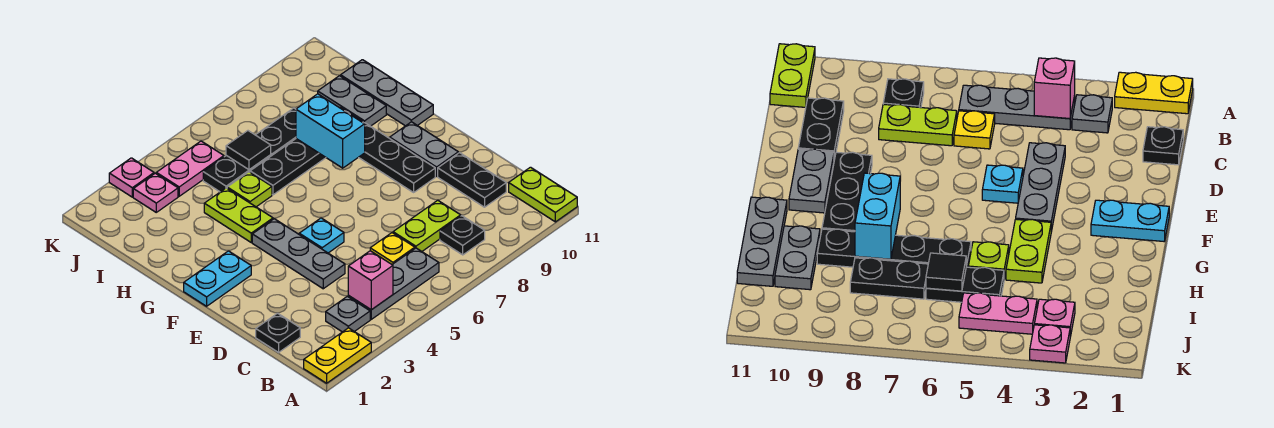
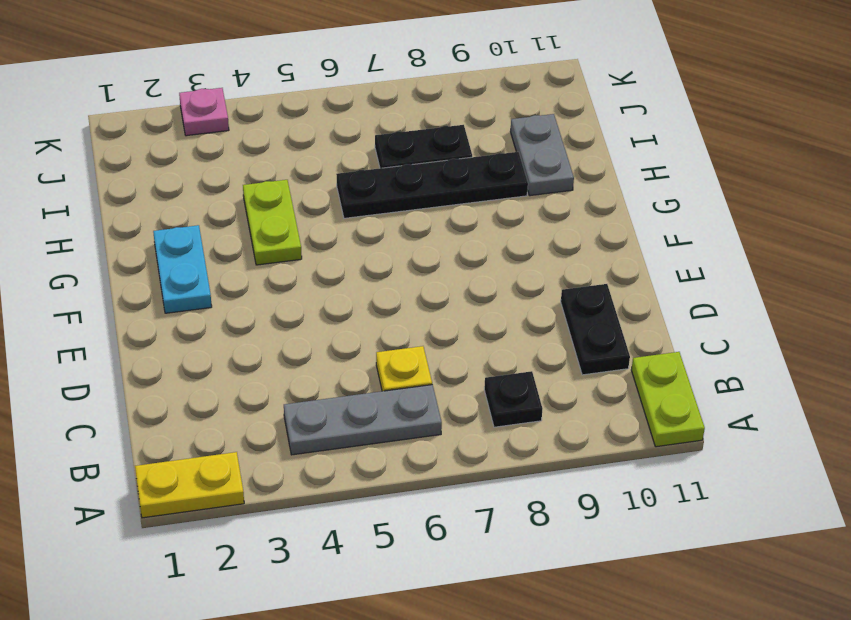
cyan 1x2 plate [153,225,212,313] -> cyan 1x2 plate turned to [184,251,251,306]
none -> grey 1x1 plate [326,296,370,332]
none -> black 1x1 plate [256,313,300,352]
none -> lime 1x2 plate [393,200,461,251]

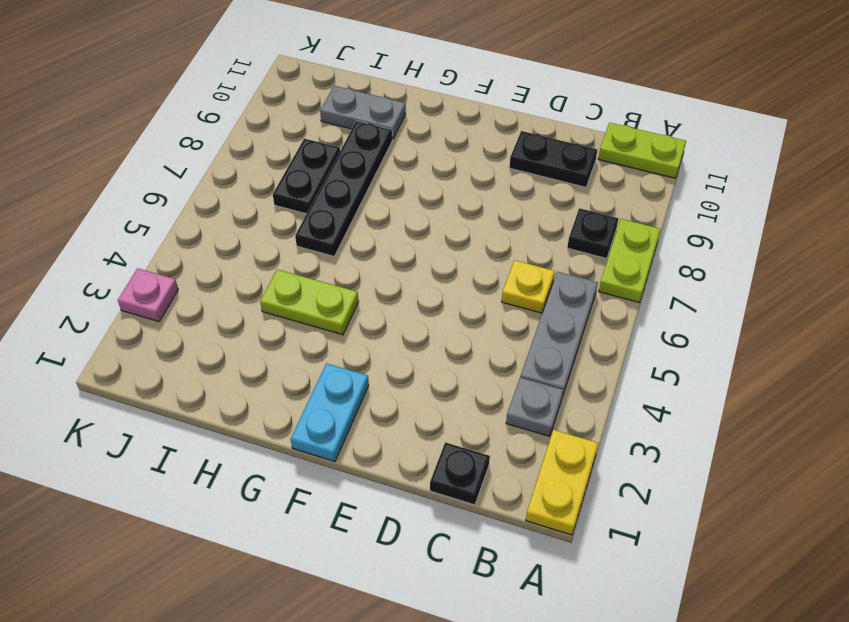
lime 1x2 plate [599,219,661,303] -> lime 1x2 plate moved to [393,200,461,251]
none -> grey 1x3 plate [252,219,345,289]
none -> cyan 1x1 plate [299,218,344,253]
none -> black 1x3 plate [359,123,435,192]

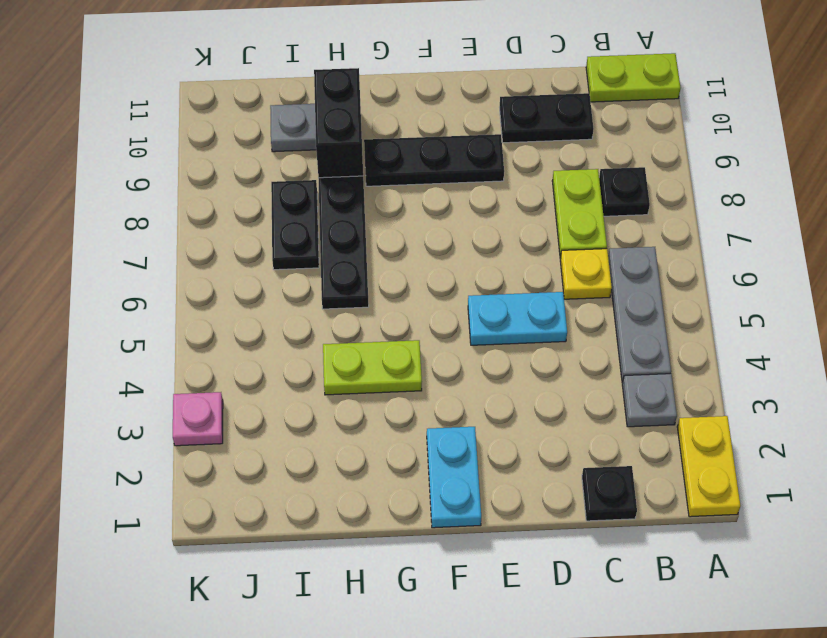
cyan 1x2 plate [468,292,567,345] -> cyan 1x1 plate [299,218,344,253]
black 1x2 brick [314,68,363,178] -> none
none -> grey 1x3 plate [252,219,345,289]
none -> grey 1x2 plate [390,122,458,176]
none -> grey 1x3 plate [341,60,433,126]

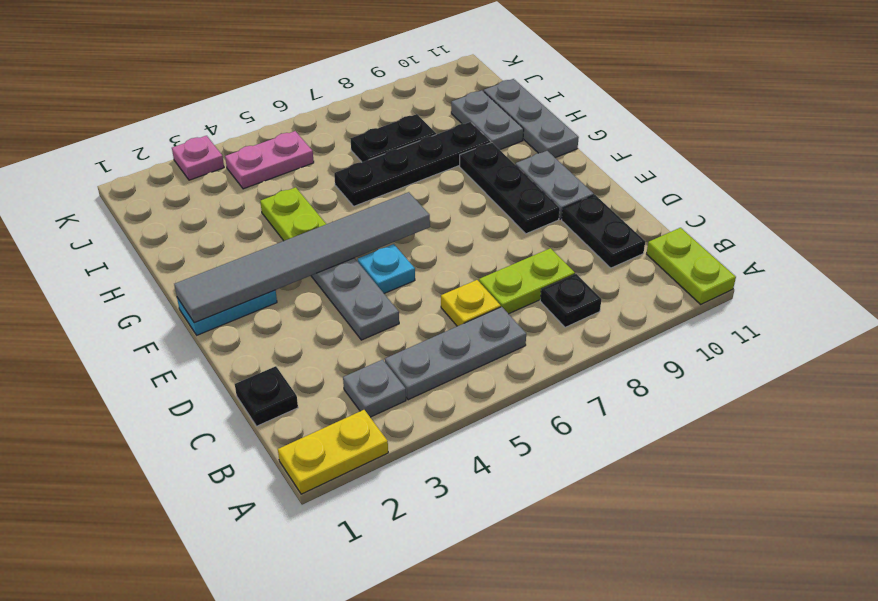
grey 1x6 tile [174,192,430,323] -> none
none -> lime 1x1 plate [227,172,272,207]
none -> black 1x2 plate [203,155,271,192]
none -> pink 1x1 plate [133,173,178,212]

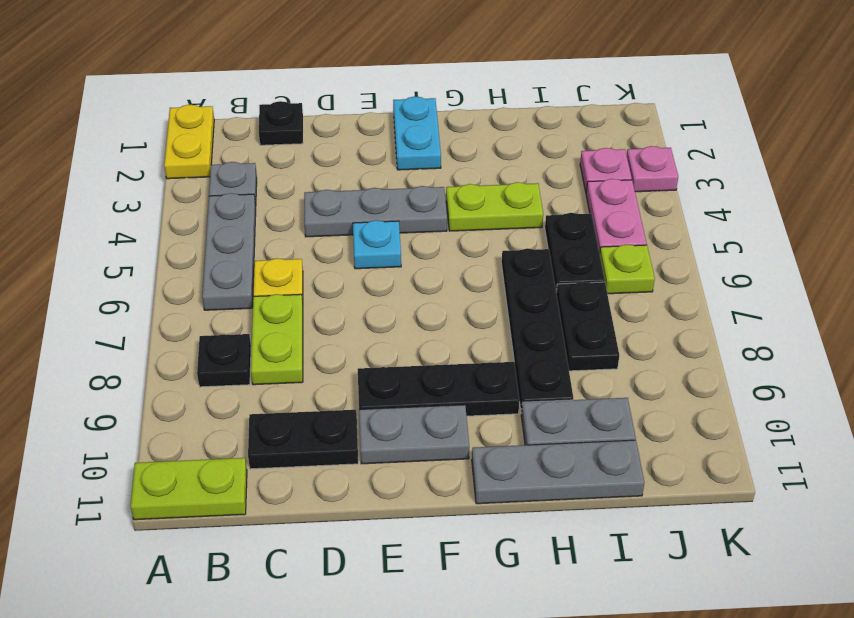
lime 1x1 plate [600,244,655,294] -> lime 1x1 plate moved to [227,172,272,207]
none -> pink 1x1 brick [348,251,393,310]
none -> cyan 1x2 brick [296,94,365,168]
none -> black 1x1 tile [226,131,271,170]

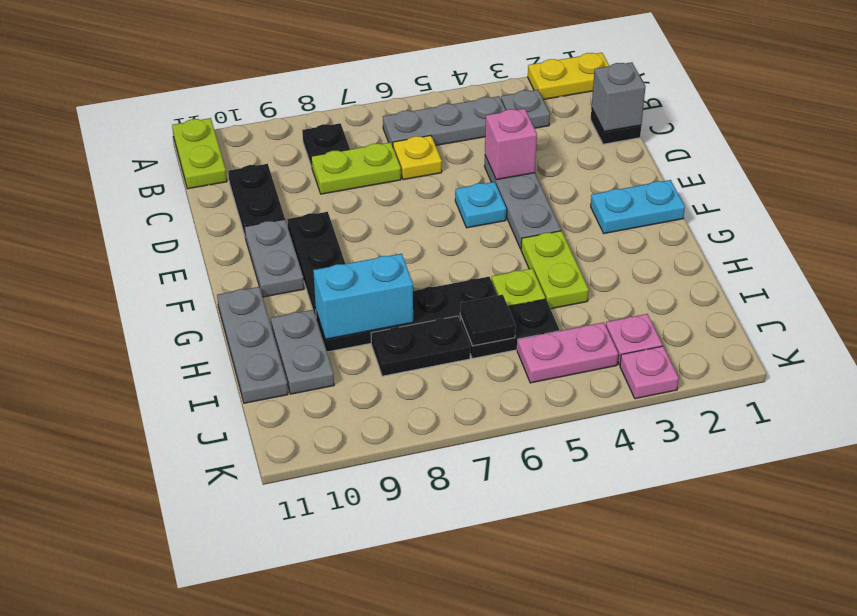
grey 1x1 brick [592,62,646,132] -> none
pink 1x1 brick [485,109,537,180] -> pink 1x1 brick moved to [348,251,393,310]
cyan 1x2 brick [313,254,413,339] -> cyan 1x2 brick turned to [296,94,365,168]

